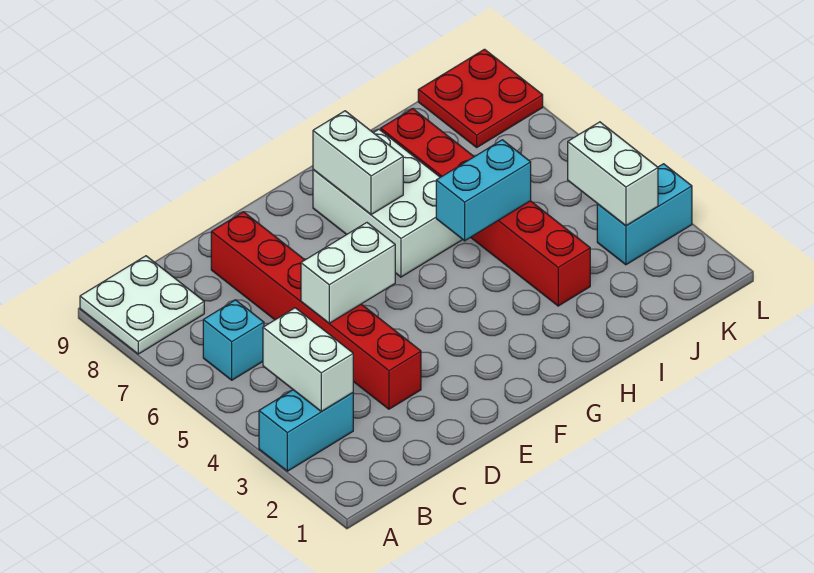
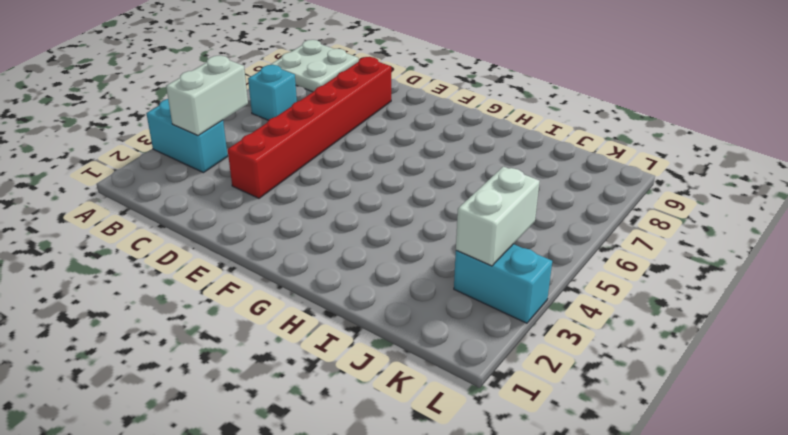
none -> white 2x3 brick [313,129,463,277]
none -> red 1x6 brick [381,109,590,306]
none -> red 2x2 plate [418,49,543,147]

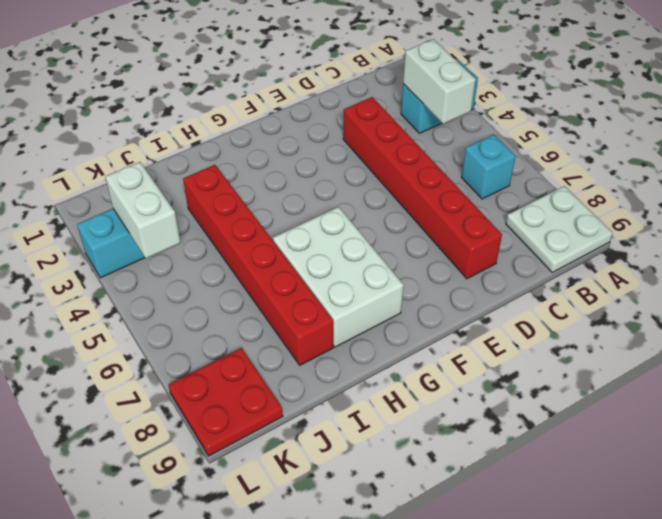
none -> white 1x2 brick [301,223,395,323]
none -> white 1x2 brick [313,111,403,215]
none -> cyan 1x2 brick [436,140,531,241]

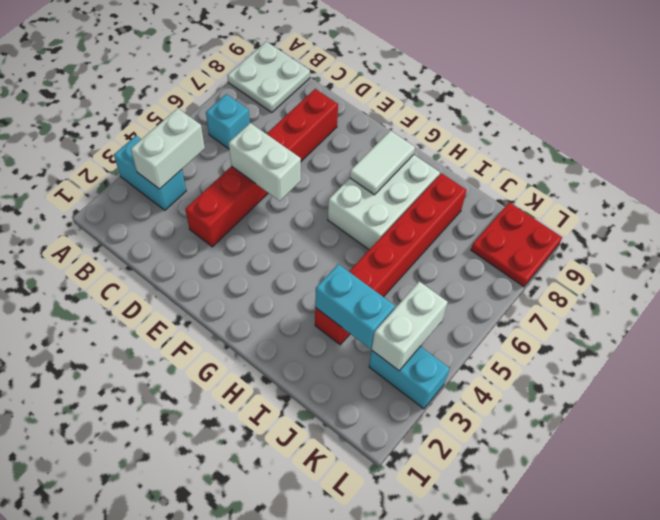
white 1x2 tile [350,130,415,195] -> white 1x2 brick [313,111,403,215]
cyan 1x2 brick [315,264,395,348] -> cyan 1x2 brick moved to [436,140,531,241]

